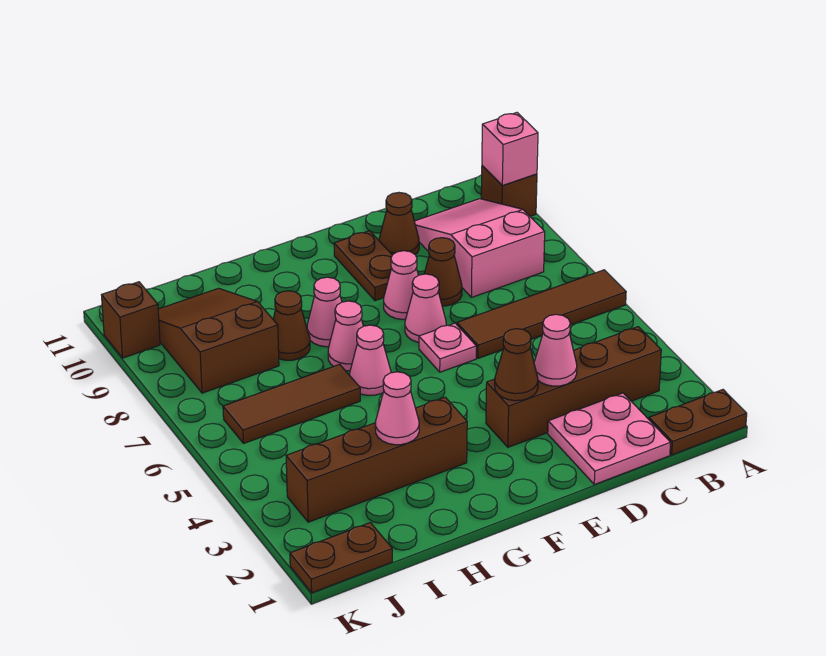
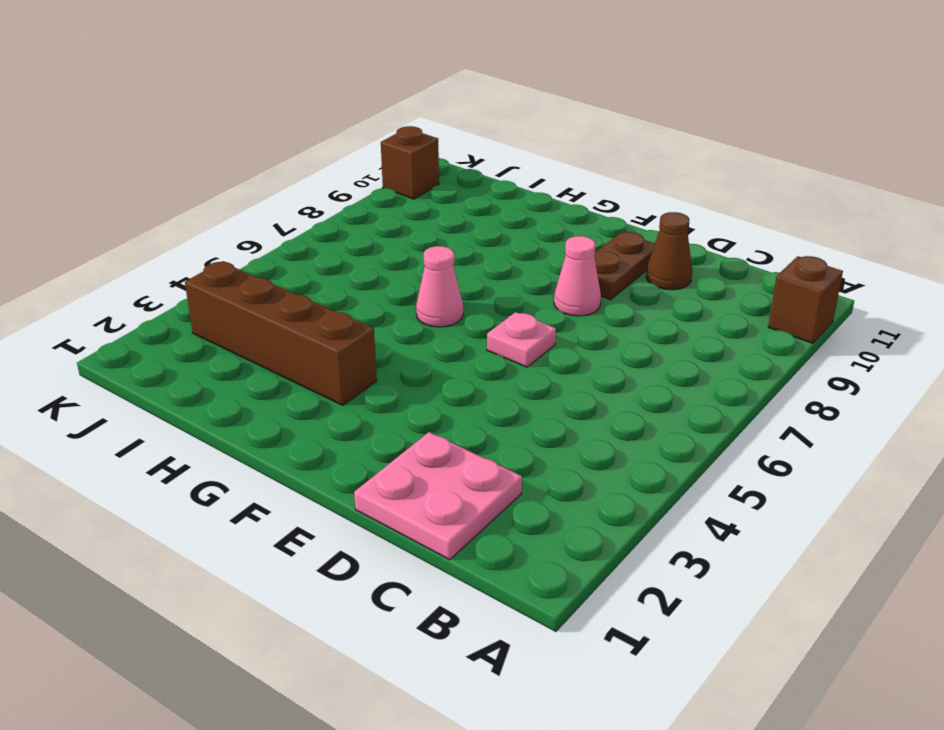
none -> brown 1x2 plate [649,390,747,455]
none -> brown 1x4 tile [457,270,626,358]
none -> brown 1x4 brick [486,327,661,447]

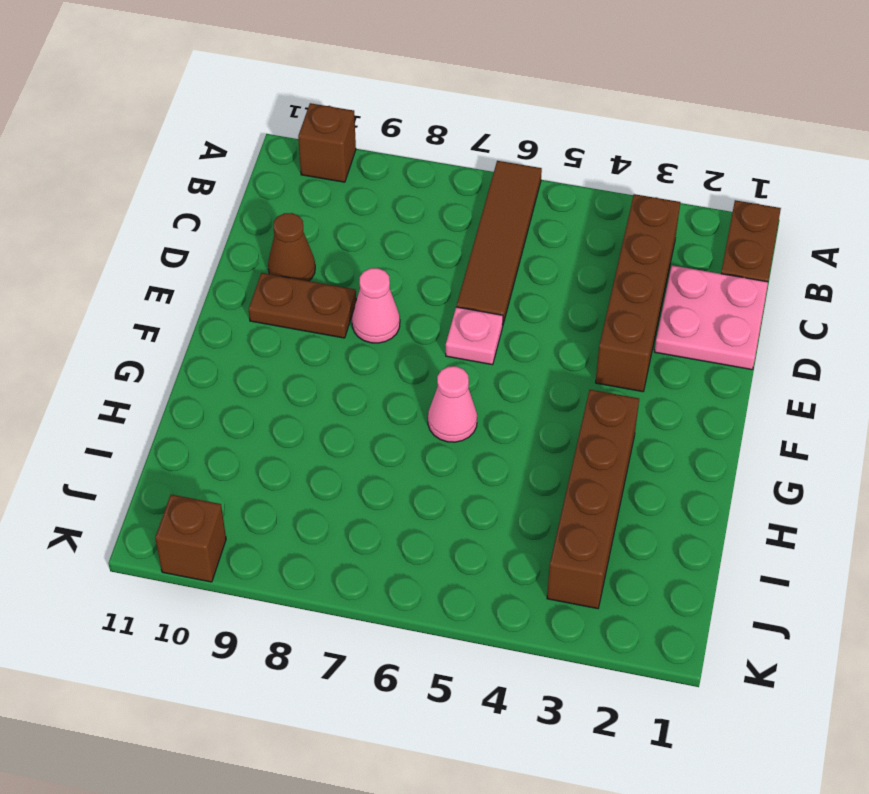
none -> pink 2x3 slope [414,199,545,297]
none -> brown 1x1 cone [424,238,462,306]
none -> pink 1x1 cone [405,274,446,342]

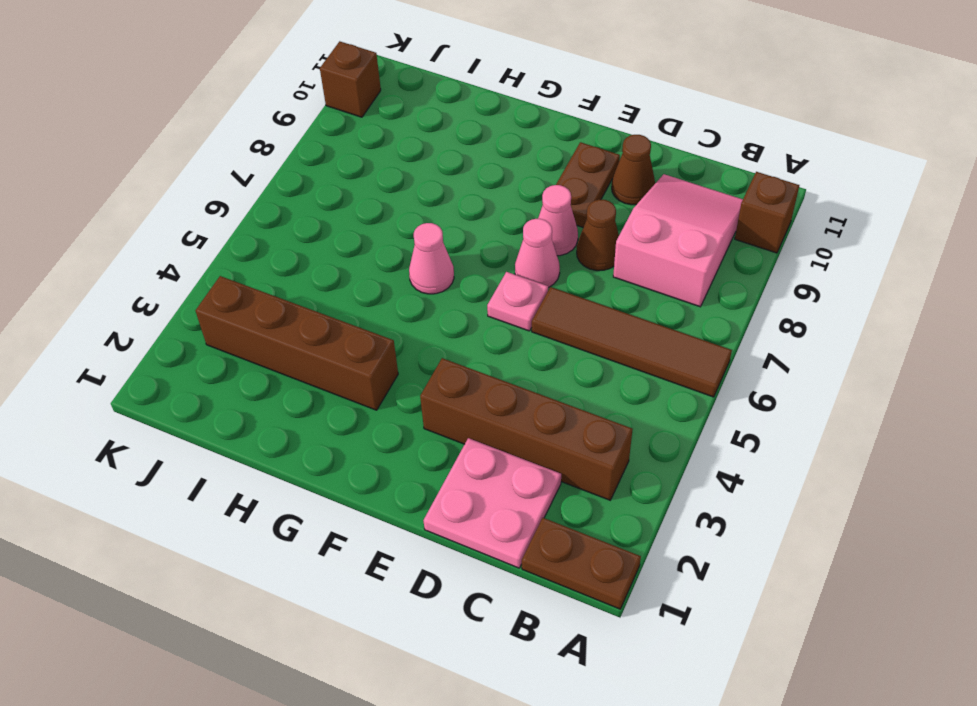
none -> pink 1x1 cone [328,301,363,371]
none -> pink 1x1 cone [307,277,342,347]
none -> brown 1x3 tile [223,364,360,443]

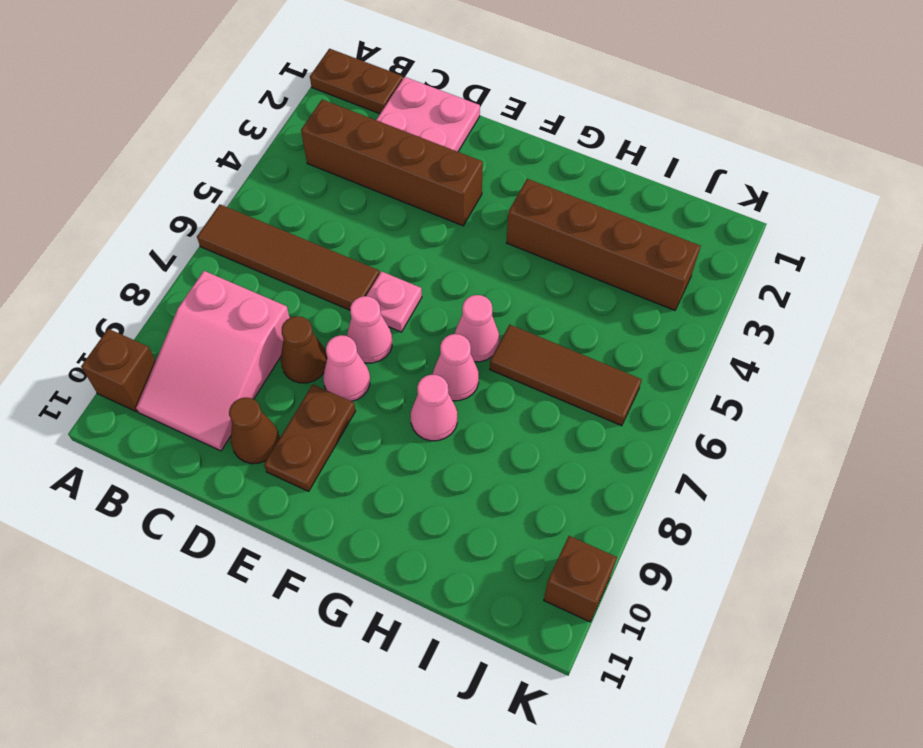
none -> brown 1x1 cone [273,291,310,360]
none -> brown 2x3 slope [158,288,279,393]
none -> brown 1x2 plate [290,523,392,593]

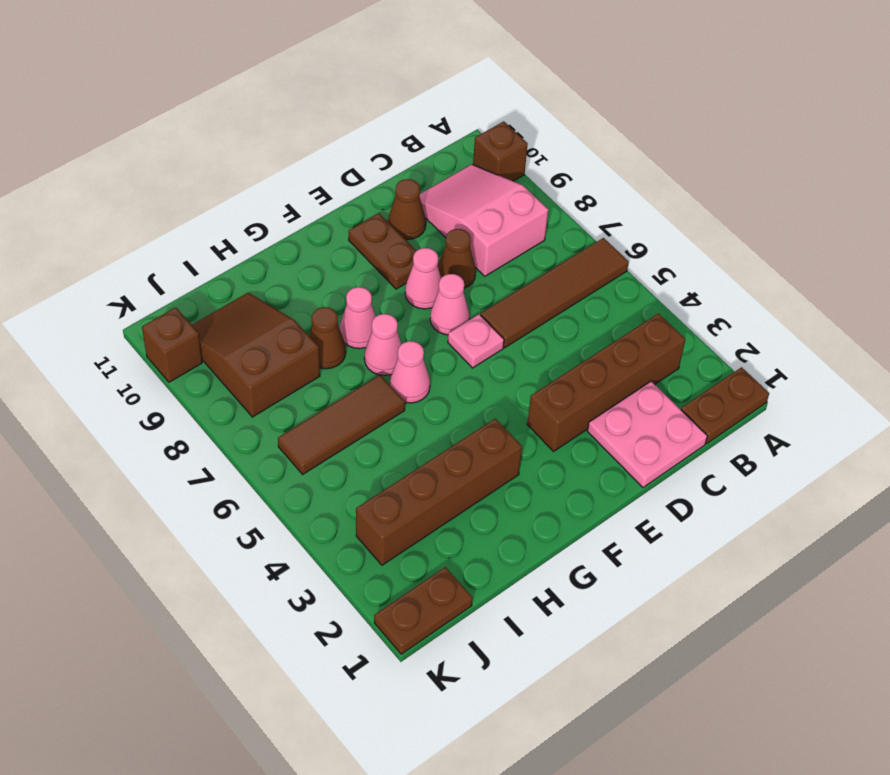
none -> pink 1x1 brick [482,113,538,186]
none -> pink 1x1 cone [534,314,577,386]
none -> brown 1x1 cone [495,329,538,401]

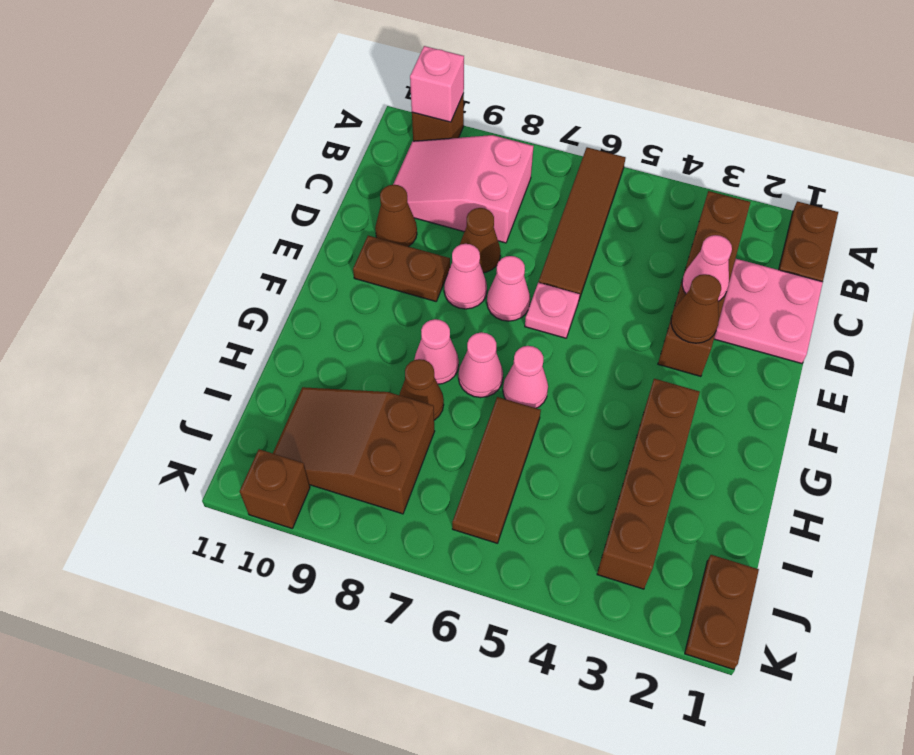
none -> pink 1x1 cone [375,372,419,445]

